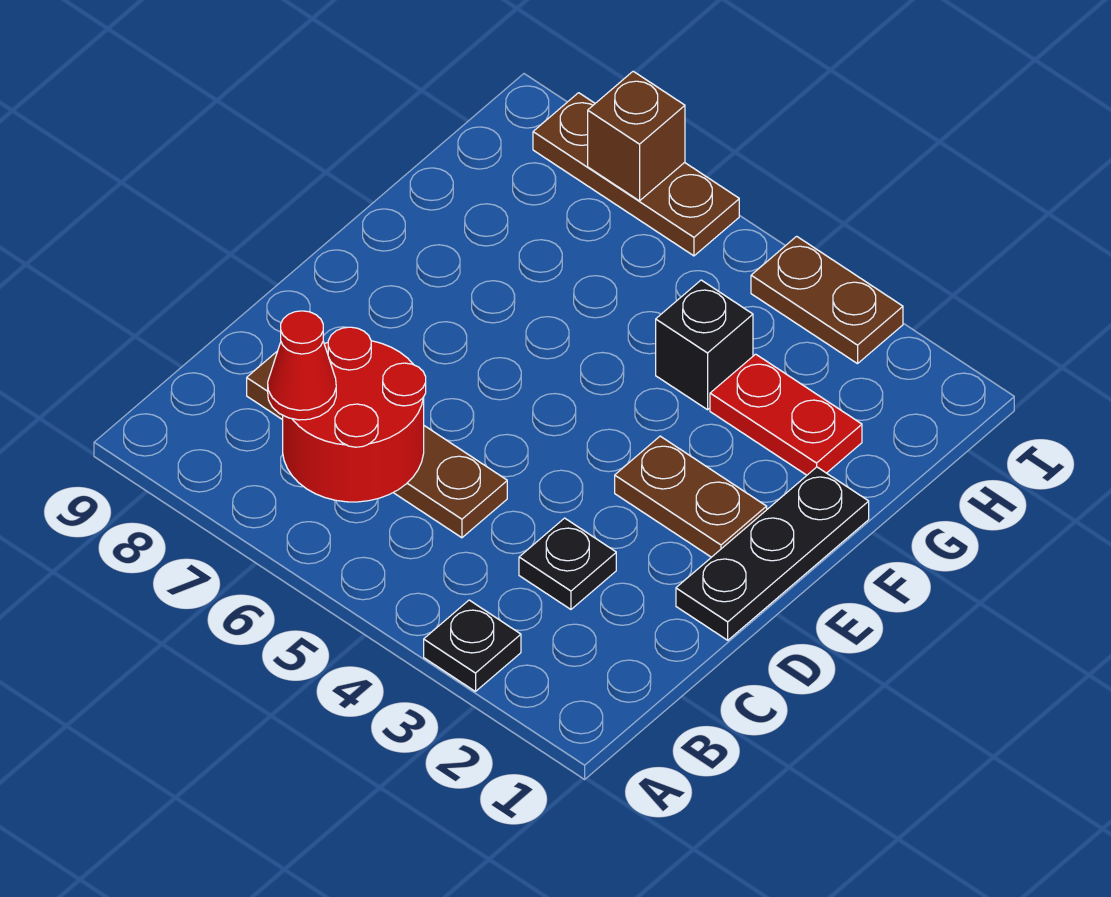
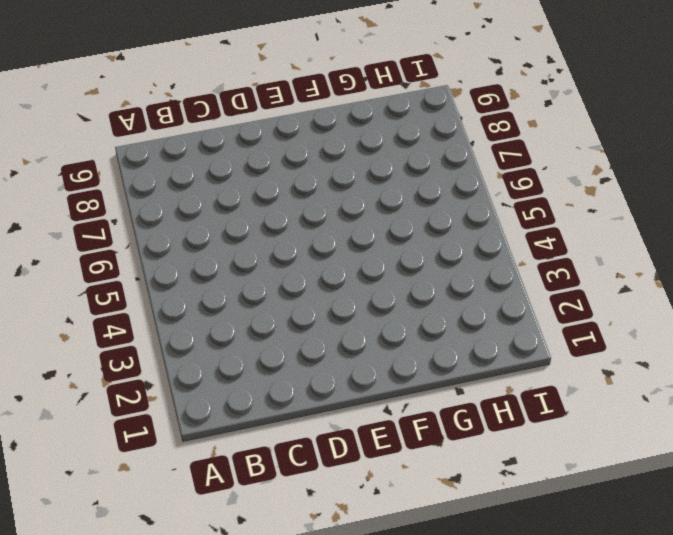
none -> black 1x1 plate [424,600,521,692]
none -> black 1x1 plate [519,518,616,609]
none -> brown 1x4 plate [247,351,507,538]

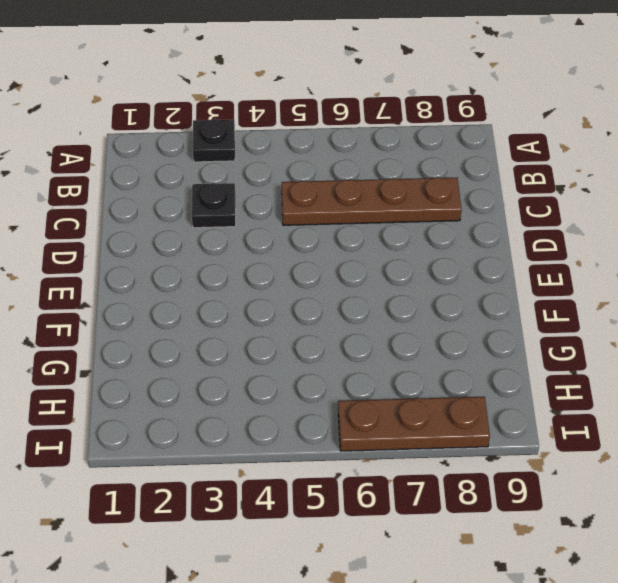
none -> black 1x3 plate [676,467,869,640]
none -> brown 1x2 plate [615,436,767,557]
none -> red 1x2 plate [710,354,862,475]

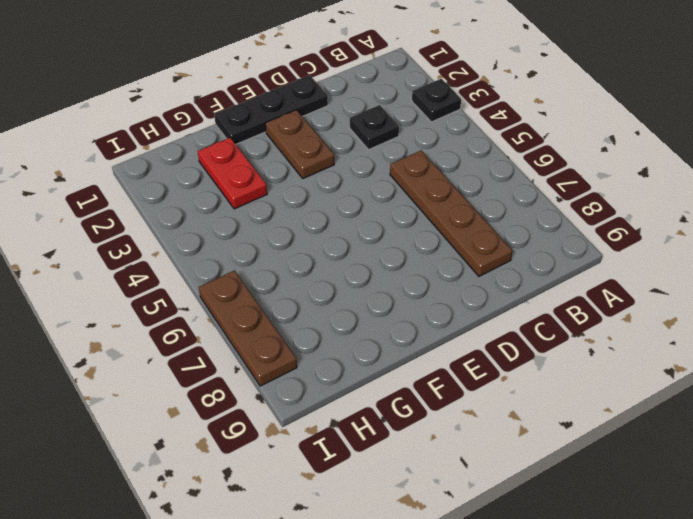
none -> black 1x1 brick [656,280,753,410]
none -> brown 1x2 plate [751,236,903,364]
none -> red 2x2 round brick [283,327,426,502]

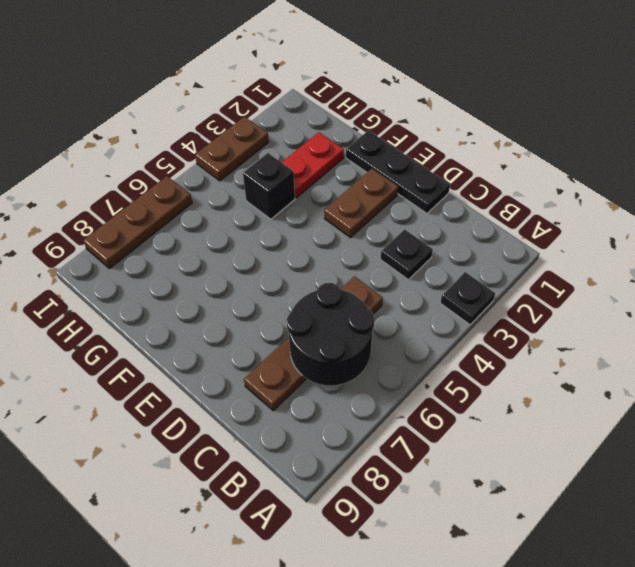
black 2x2 round brick [287,283,374,386] -> red 2x2 round brick [283,327,426,502]
none -> brown 1x1 brick [588,71,685,201]
none -> red 1x1 cone [268,311,336,420]

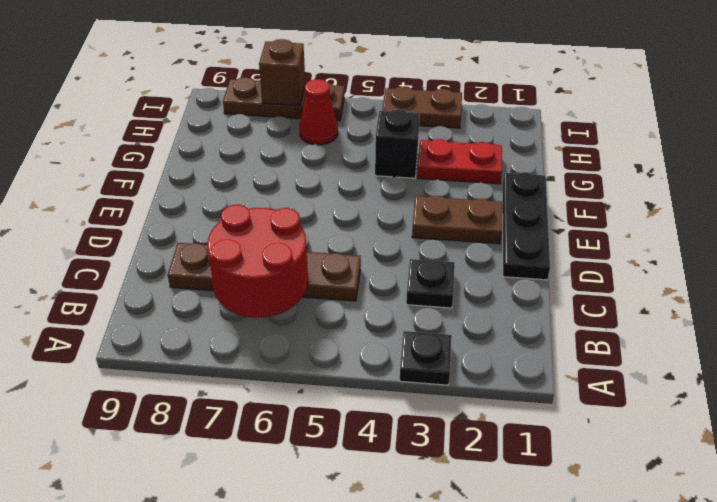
red 1x1 cone [299,79,338,145] -> red 1x1 cone moved to [268,311,336,420]

